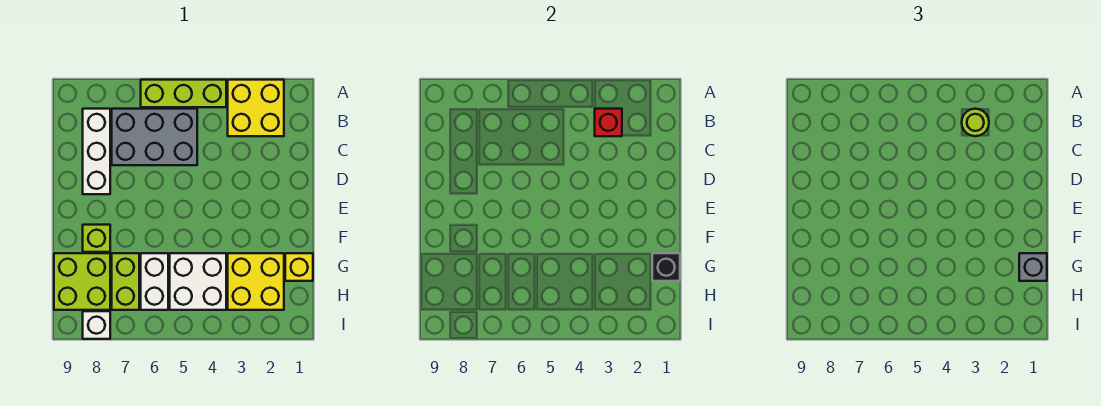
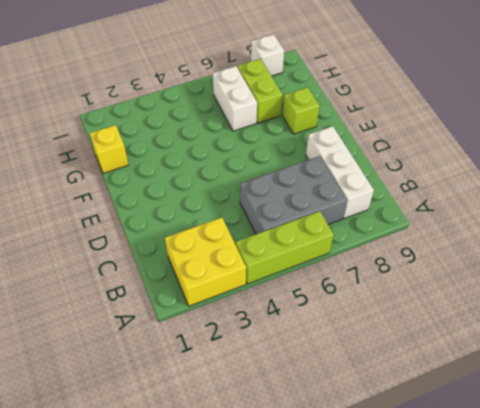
none -> yellow 2x2 brick [228,253,284,310]
none -> white 2x2 brick [170,253,226,310]
none -> lime 2x2 brick [54,253,110,310]

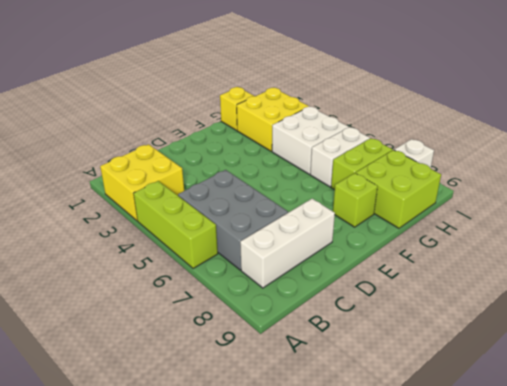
none -> red 1x1 brick [595,109,622,136]
none -> black 1x1 brick [652,253,680,281]
none -> lime 1x1 round brick [962,109,989,136]

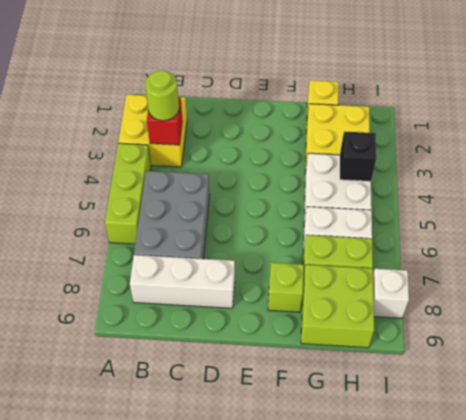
black 1x1 brick [340,131,376,181] -> black 1x1 brick moved to [652,253,680,281]
none -> grey 1x1 brick [1019,253,1047,281]

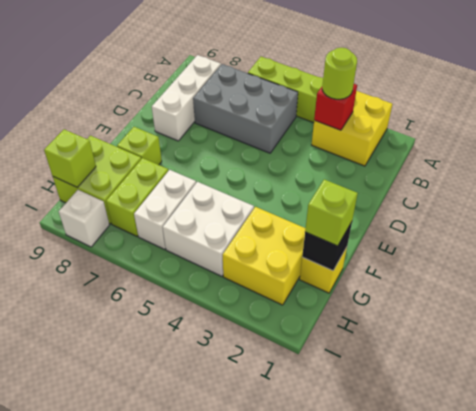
lime 1x1 brick [305,179,358,246] -> grey 1x1 brick [1019,253,1047,281]
lime 1x1 brick [44,129,96,188] -> none

